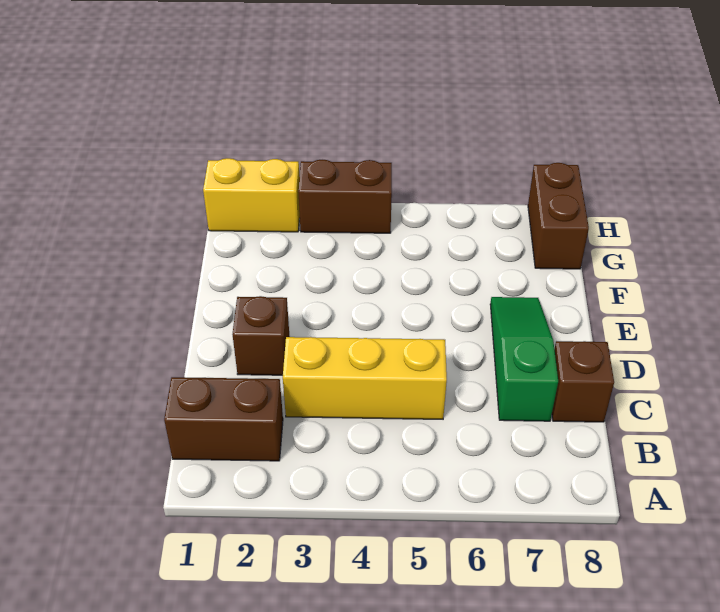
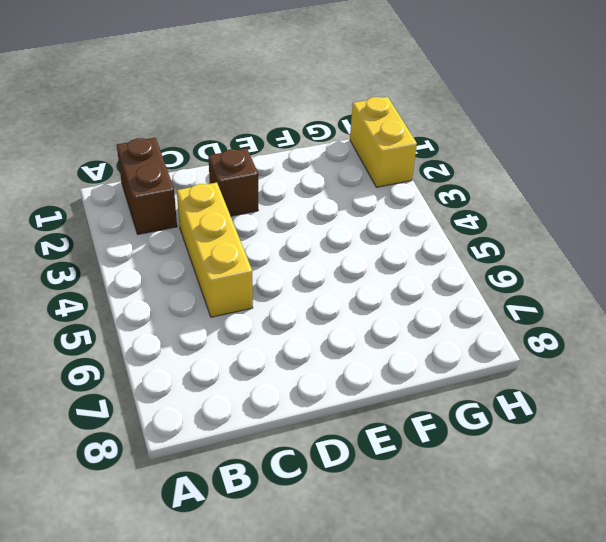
none -> green 1x3 slope [490,297,558,421]
none -> brown 1x1 brick [552,341,614,422]

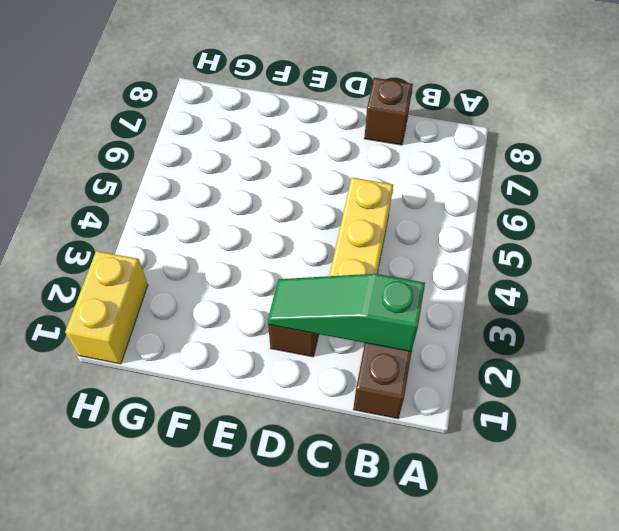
green 1x3 slope [268,274,425,352] -> green 1x3 slope moved to [490,297,558,421]
none -> brown 1x2 brick [528,163,589,269]
none -> brown 1x2 brick [298,160,392,233]

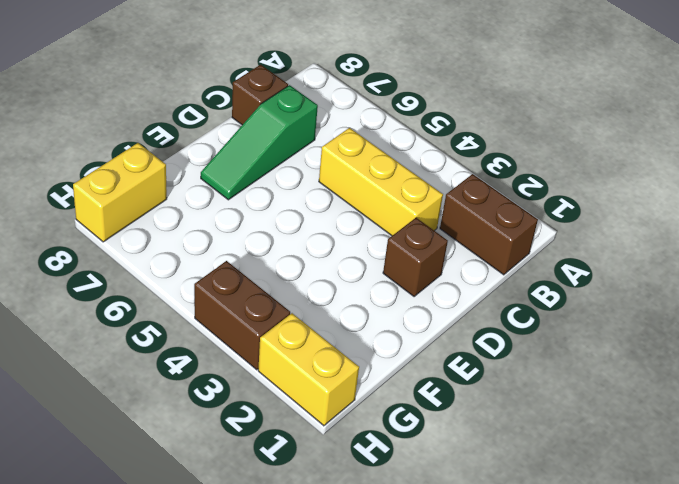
yellow 1x2 brick [73,143,167,242] -> brown 1x2 brick [528,163,589,269]

